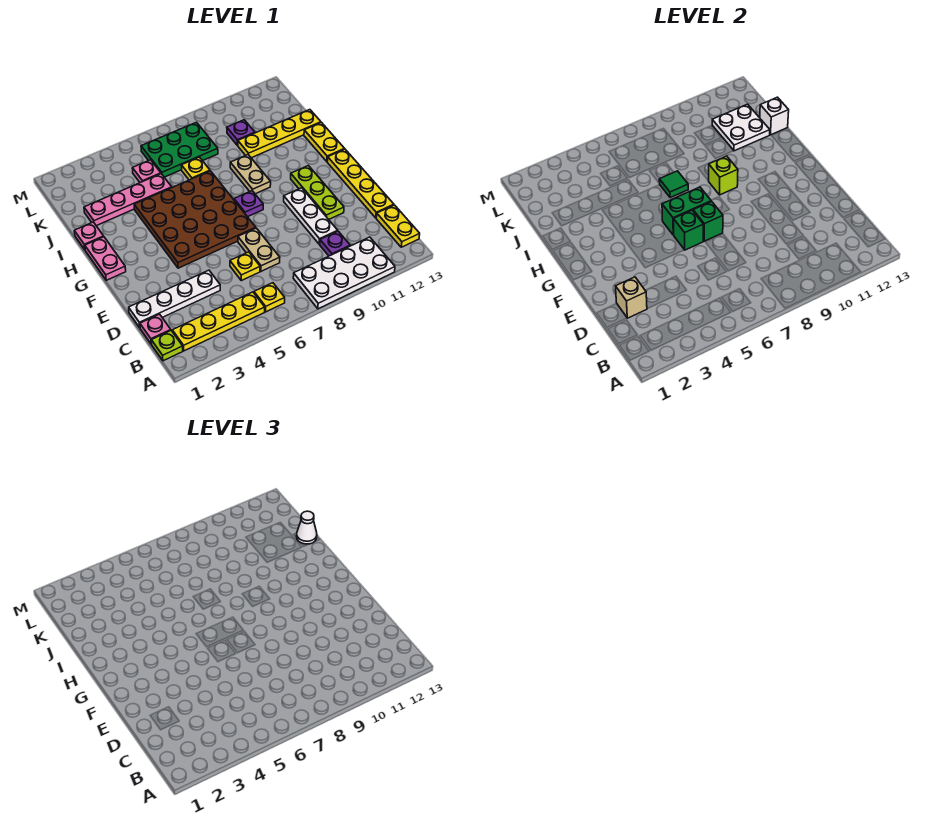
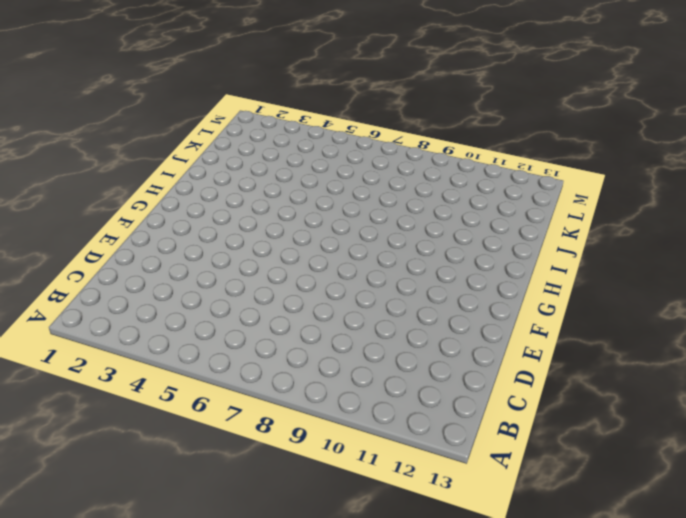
none -> white 2x4 plate [293,237,395,309]
none -> lime 1x1 plate [151,331,183,361]
none -> yellow 1x4 plate [172,292,265,351]
none -> yellow 1x1 plate [254,283,285,312]

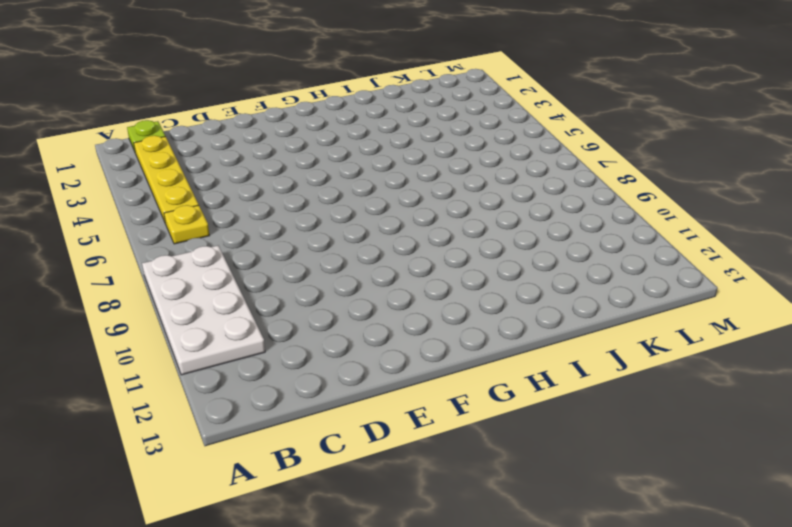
none -> yellow 1x2 plate [376,205,420,247]
none -> pink 1x1 plate [140,314,171,344]
none -> purple 1x1 plate [320,231,350,256]
none -> white 1x4 plate [129,270,220,328]

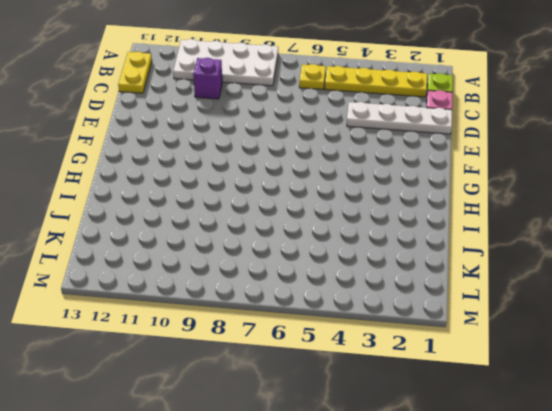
purple 1x1 brick [193,58,222,99] -> purple 1x1 plate [320,231,350,256]
none -> yellow 1x1 plate [230,252,260,281]
none -> tan 1x2 plate [238,228,280,271]
none -> white 1x3 plate [284,188,338,244]
none -> yellow 1x4 plate [327,149,394,218]

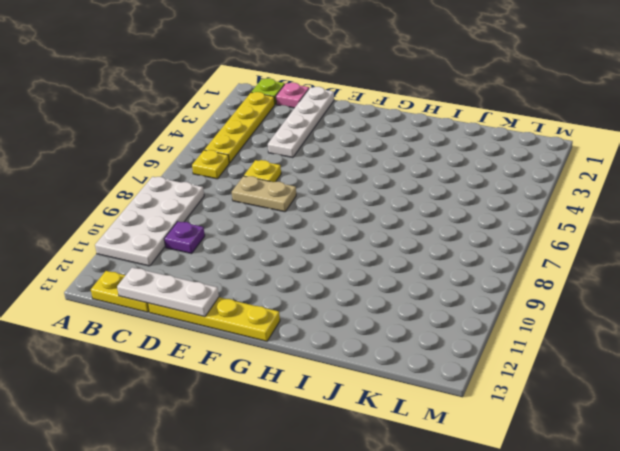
white 1x3 plate [117,267,219,317] -> white 1x3 plate moved to [284,188,338,244]
none -> lime 1x3 plate [291,166,344,219]
none -> brown 4x4 plate [134,171,256,268]
none -> pink 1x2 plate [85,237,126,280]
none -> purple 1x1 plate [234,191,263,217]

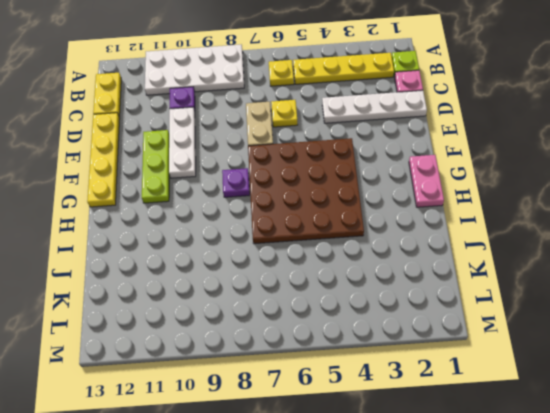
none -> tan 1x2 plate [230,155,271,194]
none -> yellow 1x2 plate [304,123,344,162]
none -> pink 1x1 plate [74,222,104,249]
none -> pink 1x4 plate [84,174,172,226]

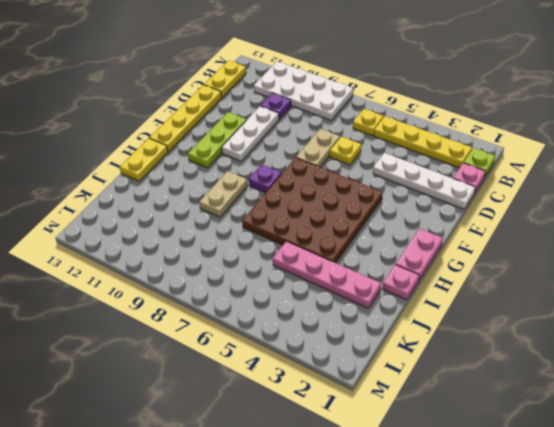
none -> yellow 1x1 plate [181,157,210,180]
none -> yellow 1x4 plate [238,110,321,158]
none -> pink 1x1 plate [132,160,161,183]
none -> green 2x3 plate [141,122,218,177]

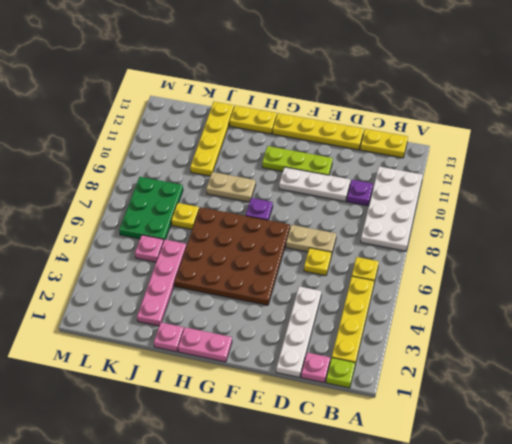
none -> purple 1x1 plate [227,120,255,145]
none -> tan 1x1 brick [616,277,647,318]
none -> green 1x1 brick [674,210,703,250]
none -> green 1x1 brick [693,201,723,241]

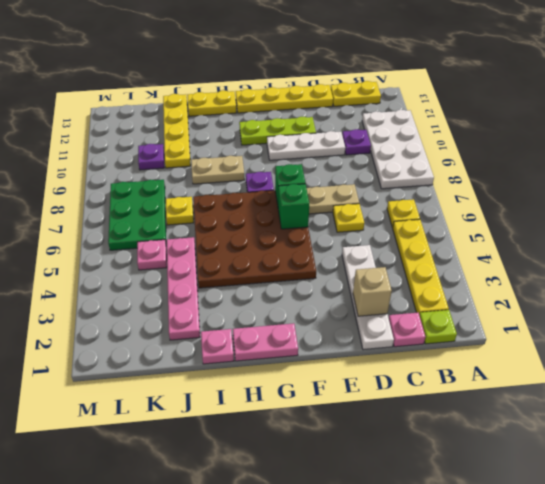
none -> green 1x2 brick [662,187,711,235]
none -> lime 1x1 brick [709,156,738,195]
none -> green 1x1 tile [659,171,688,198]
none -> white 2x2 plate [712,104,770,151]

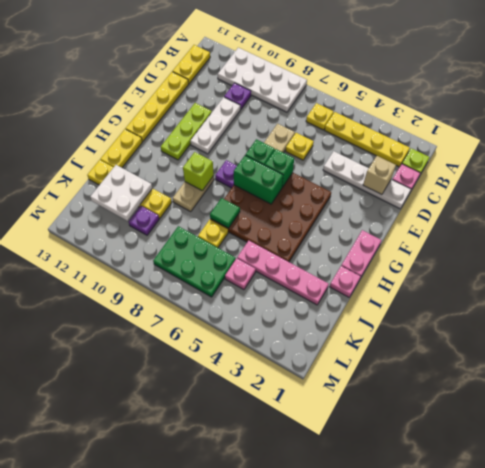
none -> white 1x1 brick [760,97,789,135]
none -> white 1x1 cone [297,511,317,544]

